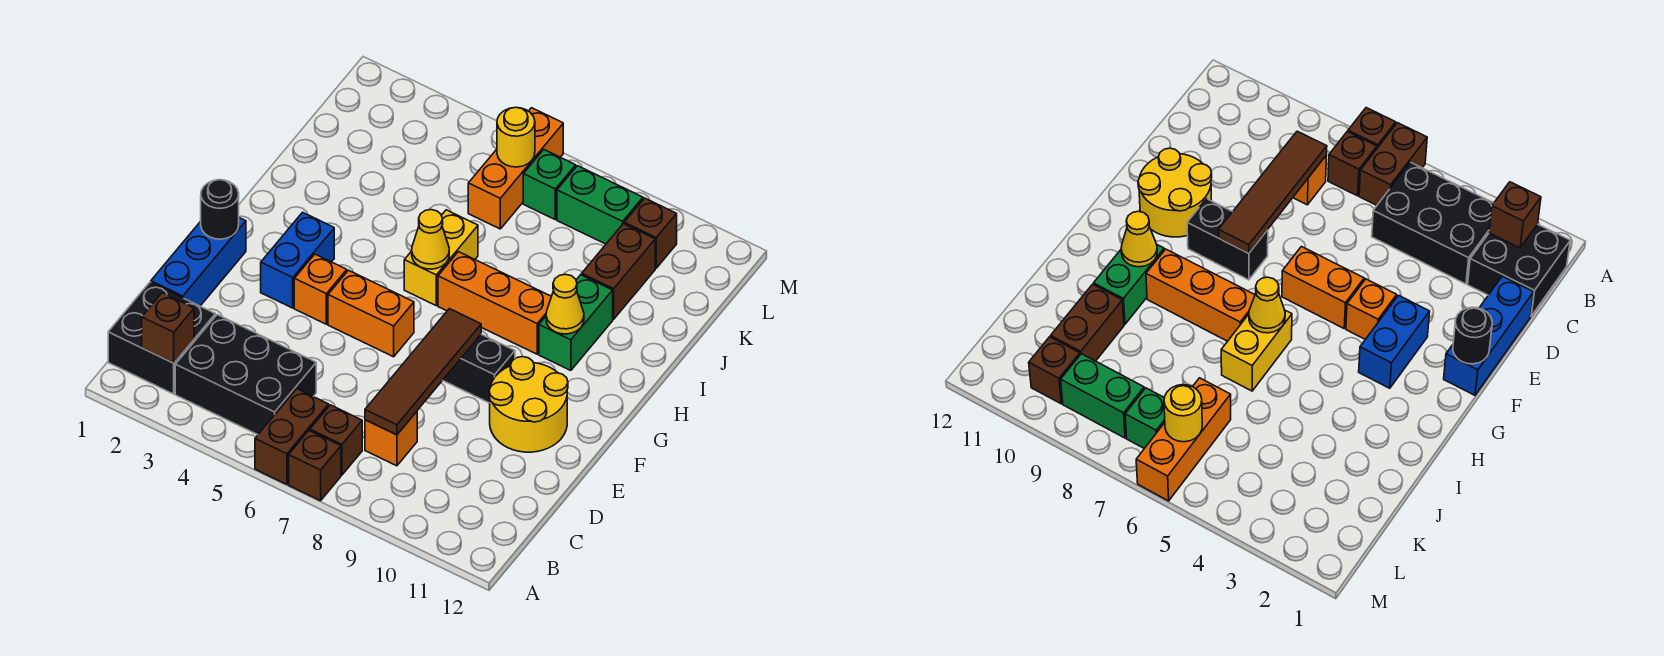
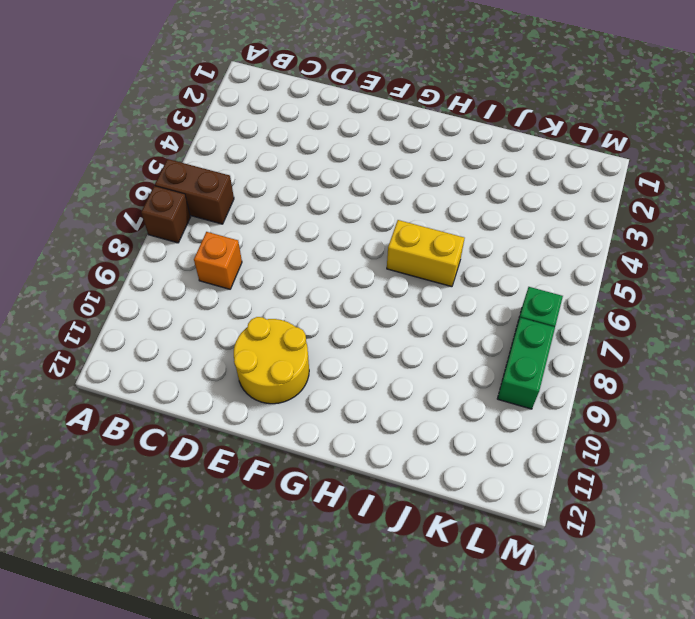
none -> black 2x2 brick [108,282,215,394]
none -> black 2x3 brick [175,315,316,435]
none -> brown 1x1 brick [310,405,362,475]

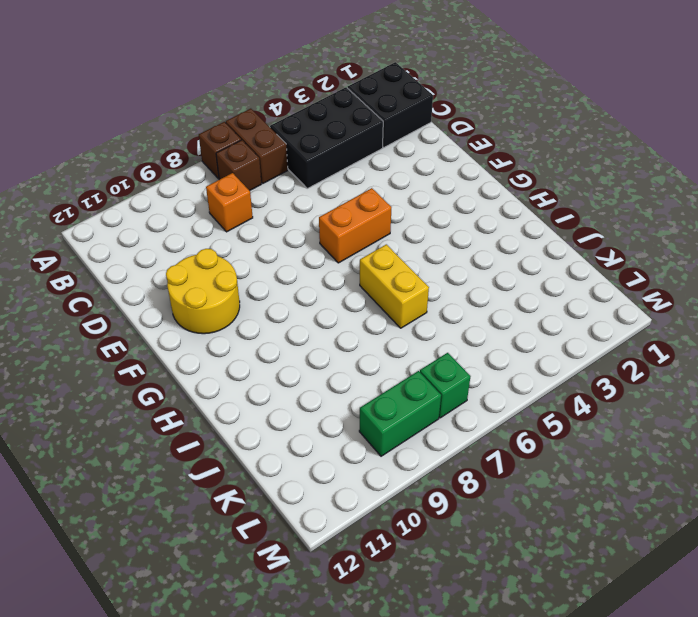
none -> blue 1x3 brick [151,218,246,306]
none -> blue 1x2 brick [261,212,334,308]
none -> orange 1x1 brick [294,254,347,324]

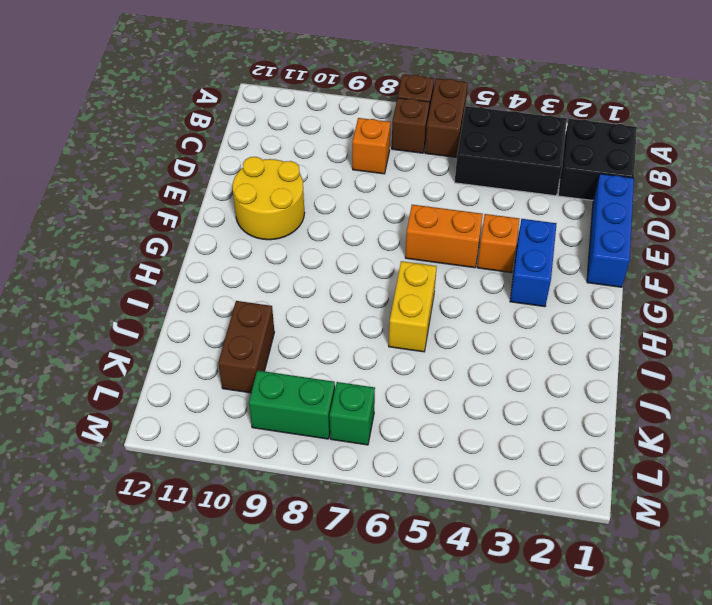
none -> black 1x2 brick [443,334,515,403]
none -> orange 1x3 brick [438,252,551,354]
none -> green 1x2 brick [539,275,613,370]

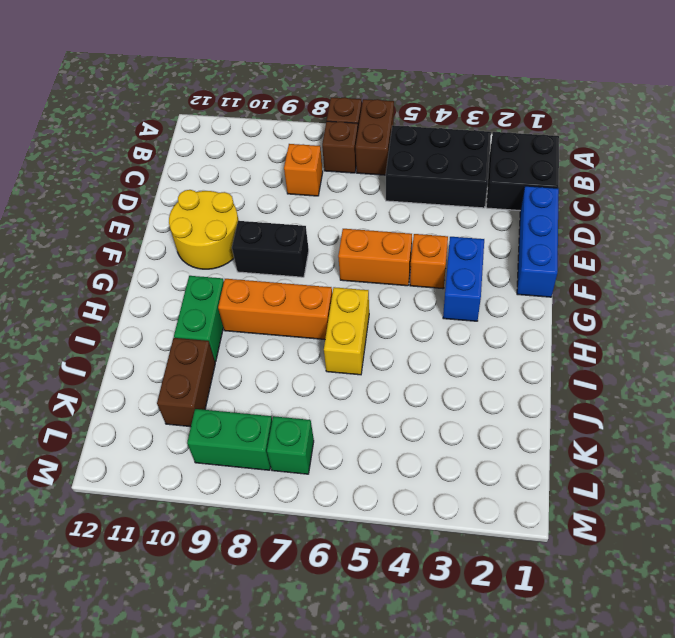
none -> orange 1x3 brick [468,108,563,229]
none -> brown 1x1 brick [624,198,677,268]
none -> brown 1x1 brick [142,293,194,363]

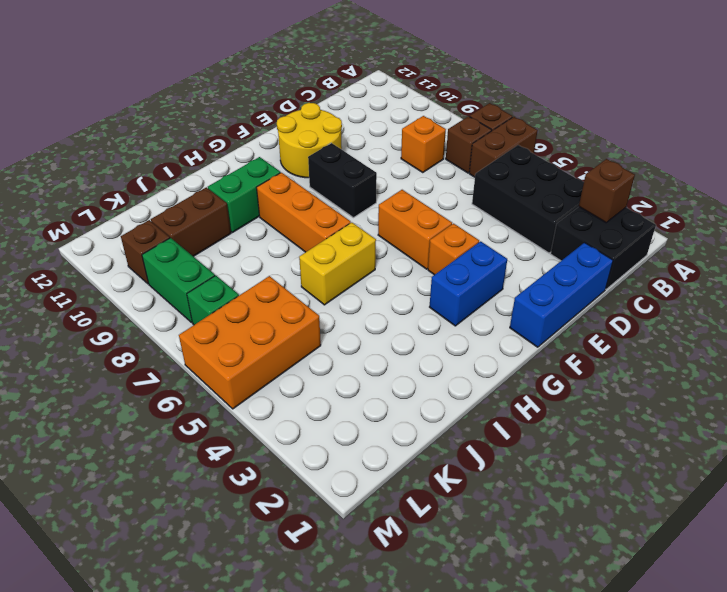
orange 2x3 brick [179,276,321,409] -> orange 1x3 brick [468,108,563,229]
none -> brown 1x4 tile [365,309,481,435]
none -> black 1x1 round brick [201,180,239,239]
none -> yellow 1x1 cone [412,210,449,269]

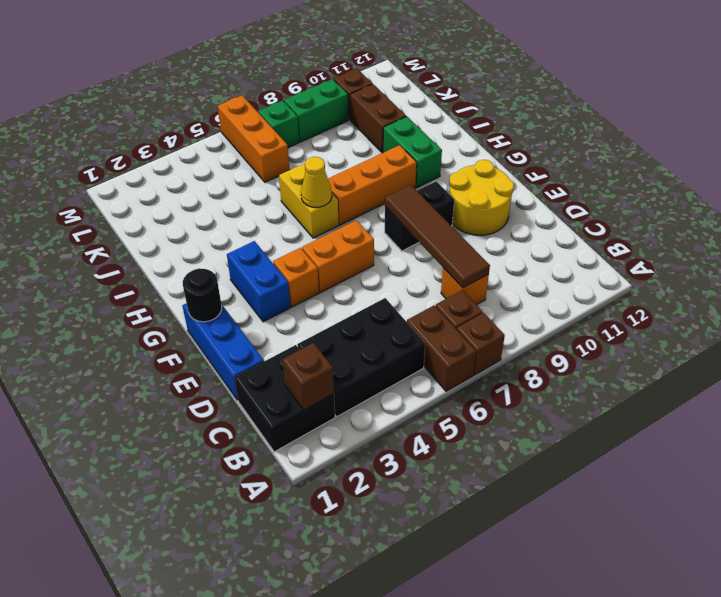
none -> yellow 1x1 cone [546,274,584,334]
none -> yellow 1x1 round brick [497,107,535,167]

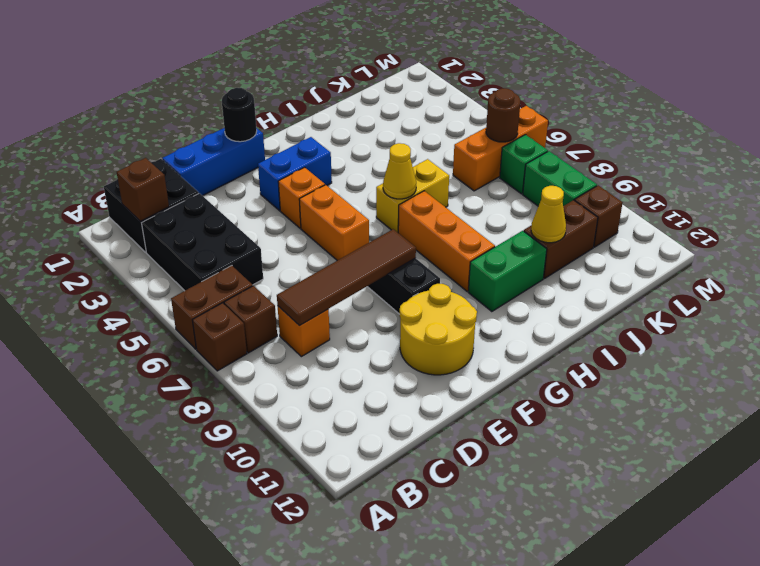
yellow 1x1 cone [531,186,566,243] -> yellow 1x1 cone moved to [546,274,584,334]
brown 1x1 round brick [486,88,520,142] -> yellow 1x1 round brick [497,107,535,167]

